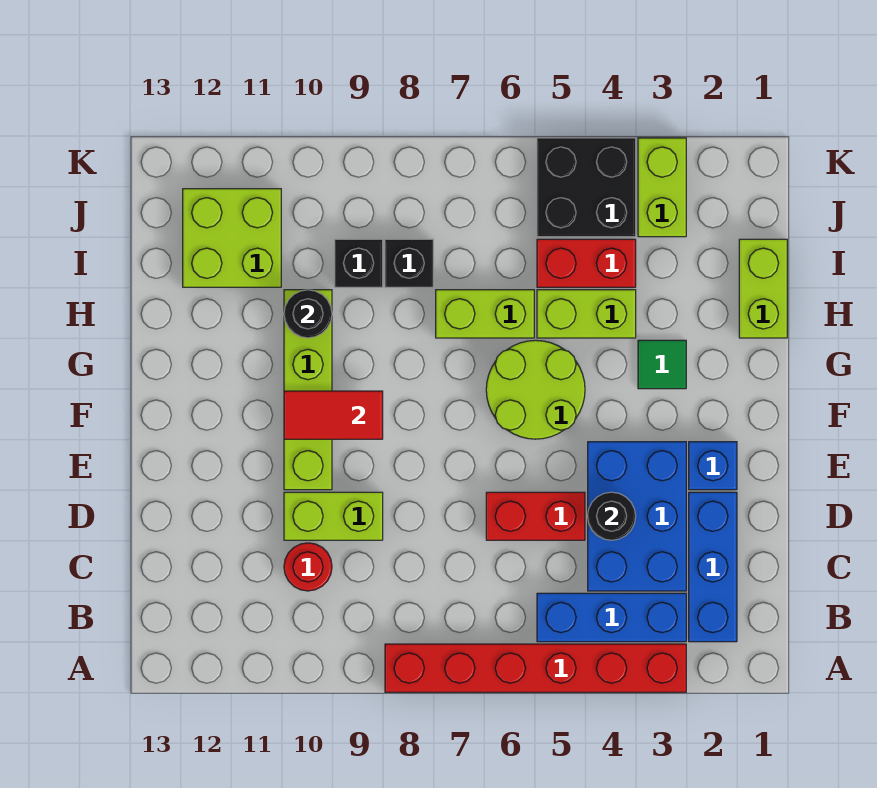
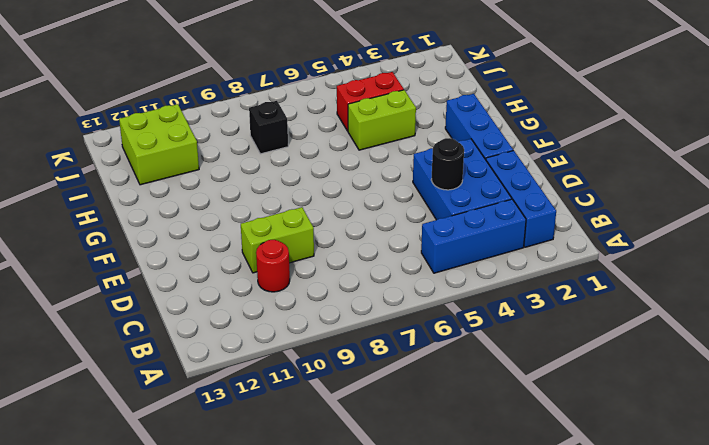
blue 1x3 brick [445,94,513,160] -> blue 1x1 brick [689,442,737,490]
none -> red 1x6 brick [385,644,686,692]
none -> red 1x2 brick [486,492,585,540]
none -> lime 1x4 brick [284,290,332,490]

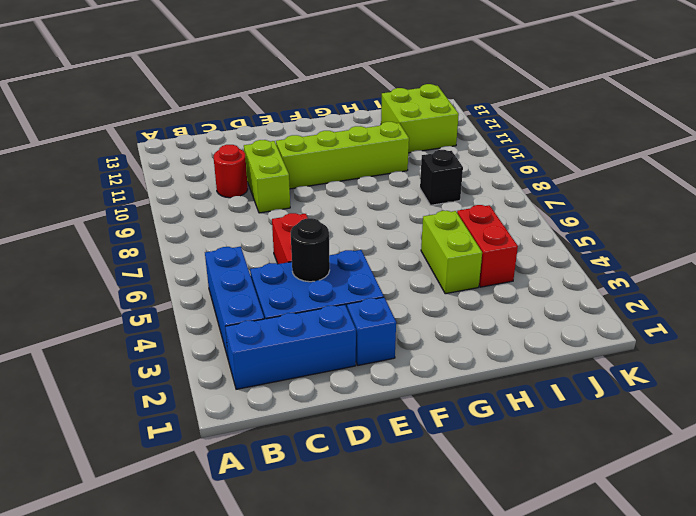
none -> red 1x6 brick [385,644,686,692]
none -> lime 2x2 round brick [486,340,585,439]
none -> green 1x1 tile [638,340,686,389]

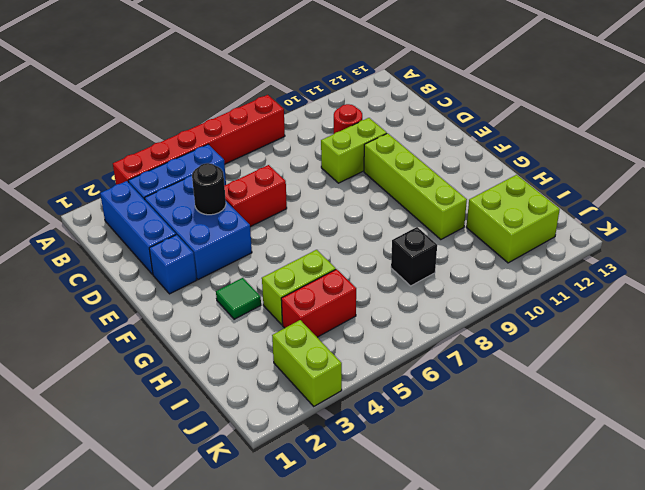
none -> lime 2x2 round brick [486,340,585,439]
none -> lime 1x2 brick [739,239,787,338]
none -> lime 1x2 brick [436,290,534,338]

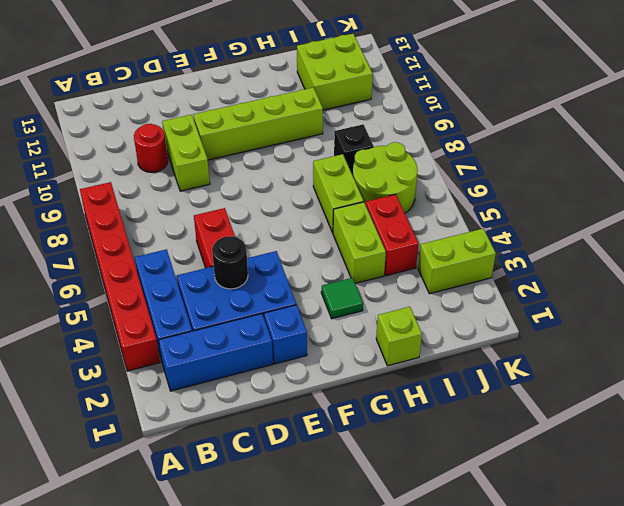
lime 1x1 brick [376,307,422,366] -> lime 1x2 brick [739,239,787,338]
lime 2x2 round brick [353,142,418,213] -> lime 2x2 round brick moved to [486,340,585,439]
none -> black 1x1 brick [335,239,383,287]
none -> black 2x2 brick [537,138,636,237]
none -> red 1x2 tile [284,391,383,439]

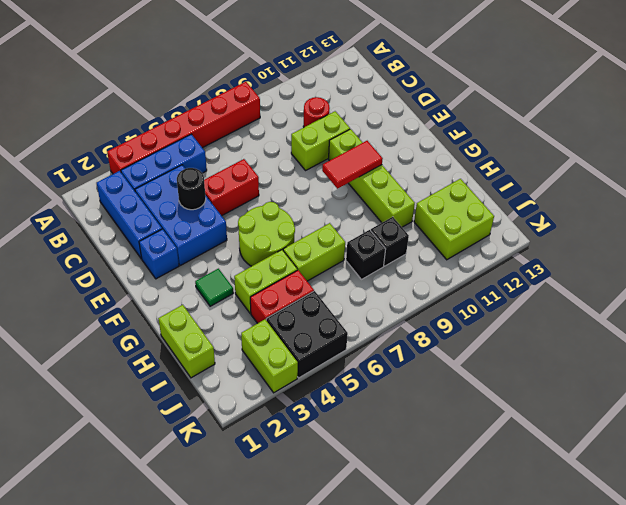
none -> black 1x1 round brick [284,290,332,338]

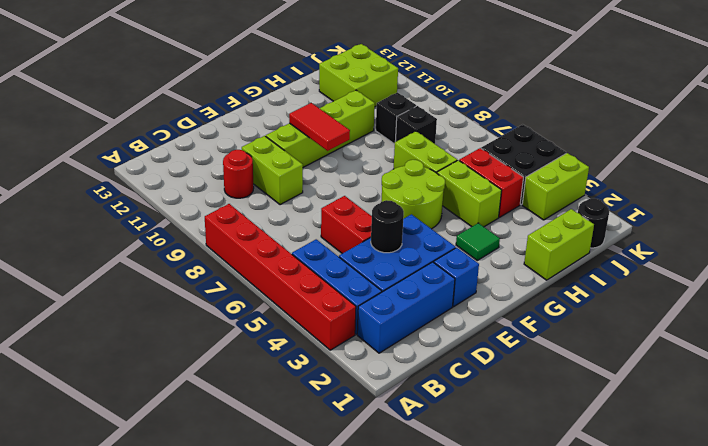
black 1x1 round brick [578,198,609,248] -> black 1x1 round brick moved to [284,290,332,338]

